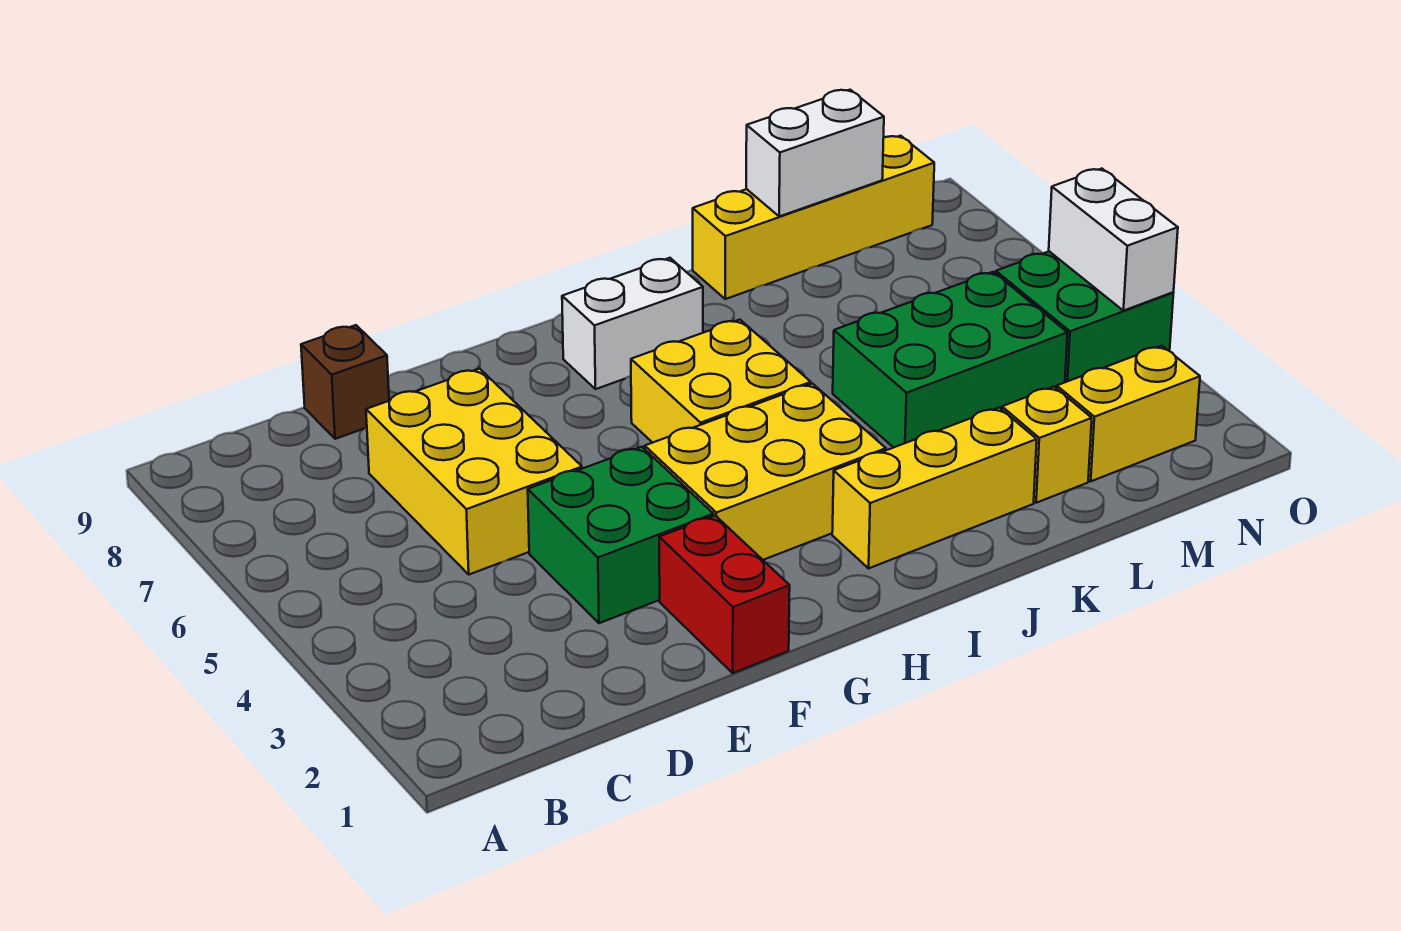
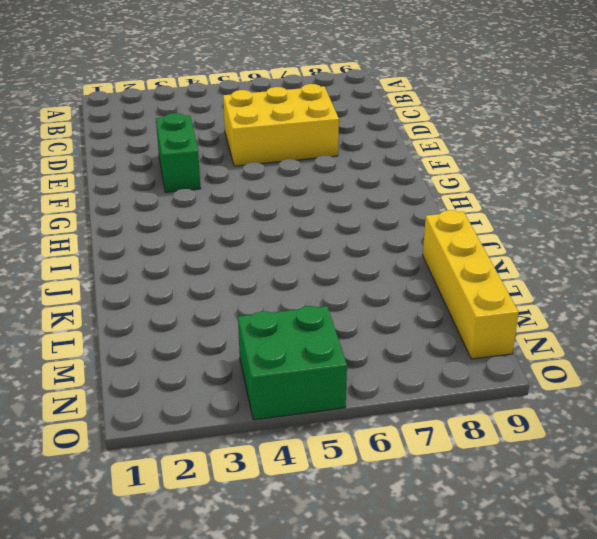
green 1x2 brick [156,113,201,192] -> green 2x2 brick [528,447,714,623]
none -> brown 1x1 brick [301,325,389,439]
none -> red 1x2 brick [659,516,790,673]
none -> yellow 2x3 brick [645,384,886,560]

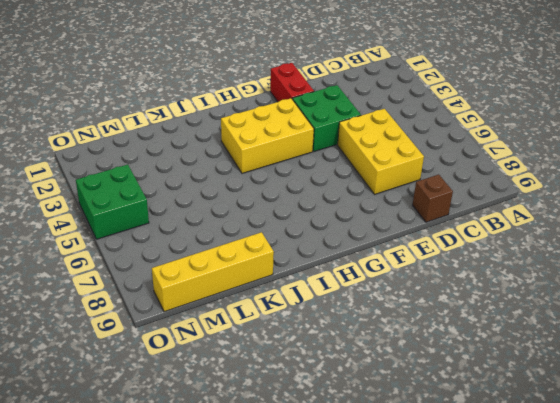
none -> yellow 2x2 brick [631,320,811,443]
none -> white 1x2 brick [562,258,703,389]
none -> yellow 1x3 brick [832,407,1037,568]

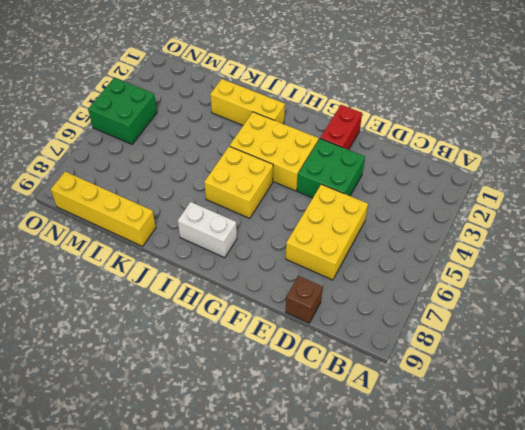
none -> green 2x3 brick [833,272,1067,448]
none -> yellow 1x1 brick [1002,387,1092,503]
none -> yellow 1x2 brick [1057,346,1200,481]

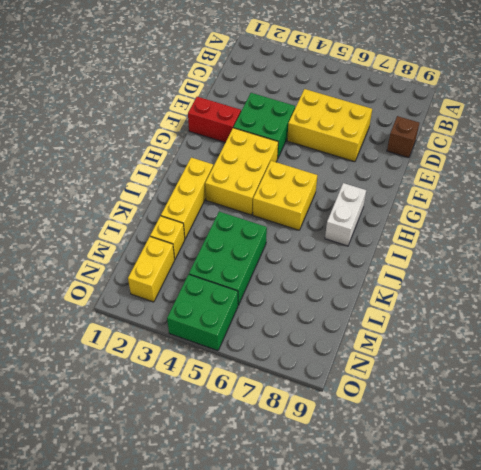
none -> yellow 1x4 brick [693,136,934,299]
none -> white 1x2 brick [746,90,884,216]
none -> white 1x2 brick [1049,169,1178,311]

